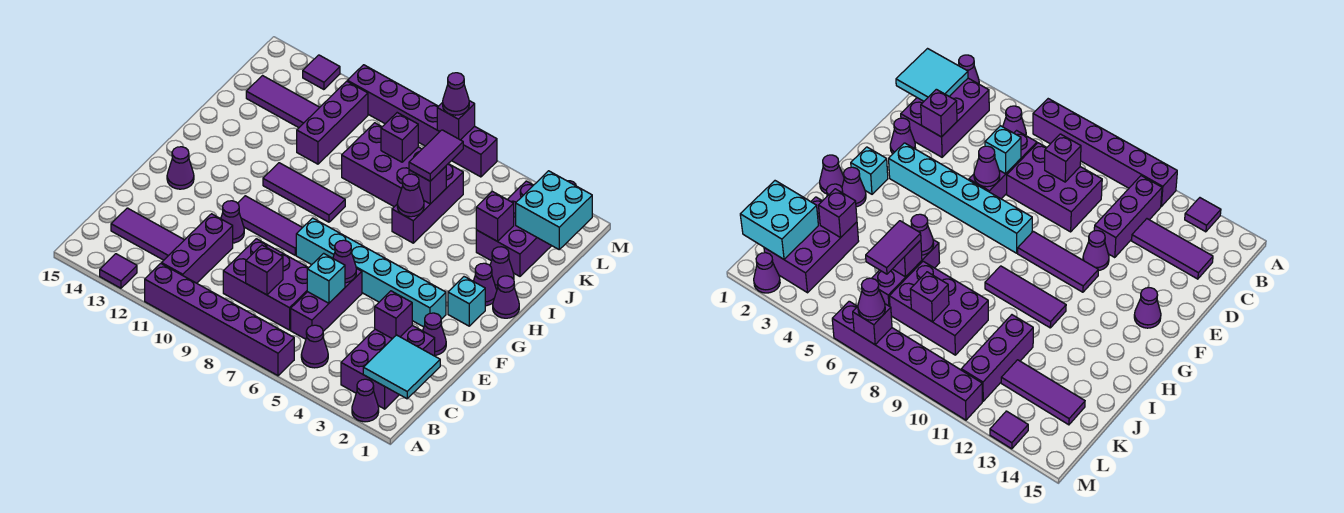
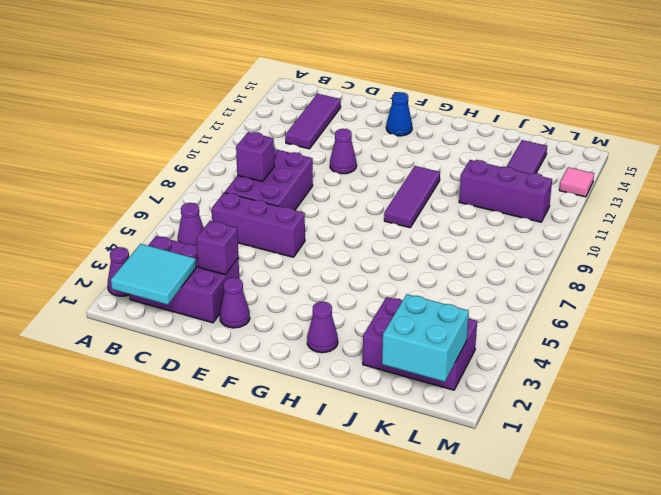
blue 1x1 cone [386,92,412,136] -> purple 1x1 cone [167,147,194,189]
pink 1x1 tile [559,167,594,197] -> purple 1x1 tile [303,55,340,90]
none -> purple 1x6 brick [145,263,294,376]
none -> purple 1x1 tile [100,254,137,288]
none -> purple 1x3 brick [161,214,233,283]
none -> cyan 1x6 brick [296,218,446,327]

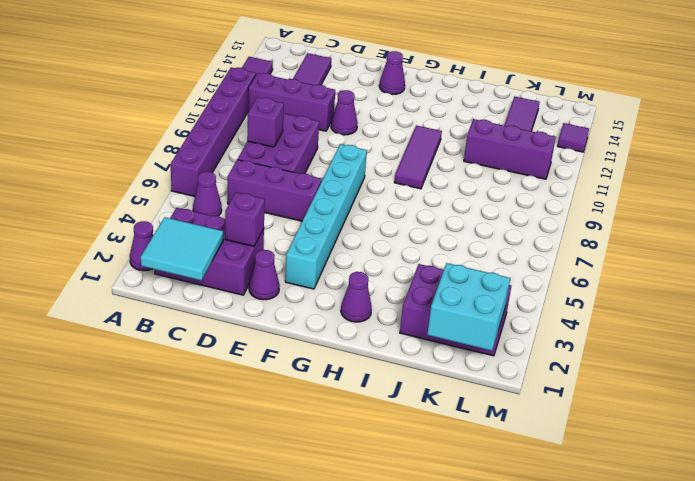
none -> purple 1x3 tile [238,196,302,255]
none -> cyan 1x1 brick [448,277,485,326]
none -> purple 1x1 cone [493,276,519,318]
none -> purple 1x1 cone [490,247,514,289]

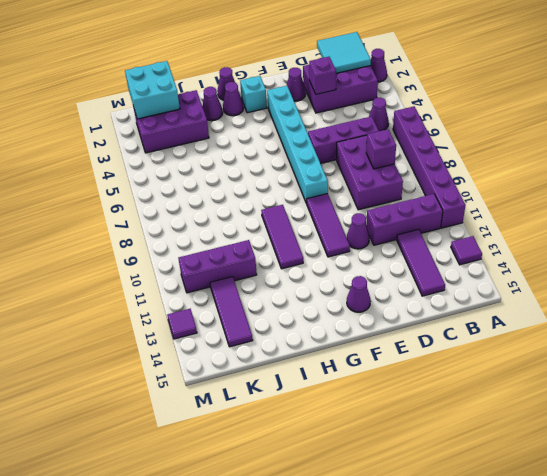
none -> purple 1x3 brick [392,164,463,243]
none -> purple 2x3 brick [342,123,422,207]
none -> purple 1x1 cone [754,253,780,293]
none -> purple 1x6 brick [347,65,497,177]

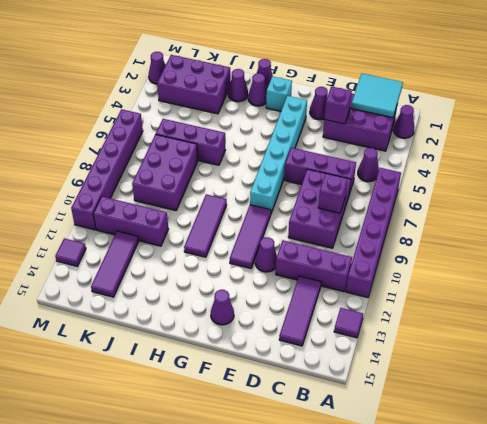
none -> cyan 1x1 brick [307,253,345,303]
none -> purple 1x1 cone [333,240,356,283]
none -> purple 1x1 cone [397,174,424,217]
none -> purple 1x1 brick [476,191,514,241]

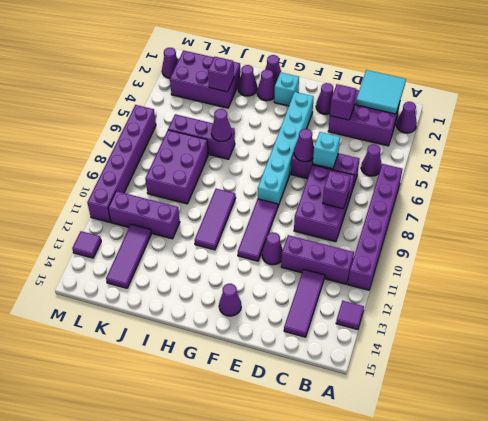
none -> purple 1x1 brick [409,166,446,204]
none -> cyan 2x2 brick [516,171,592,249]
none -> purple 1x1 brick [381,113,418,162]
none -> purple 1x1 brick [437,101,475,140]

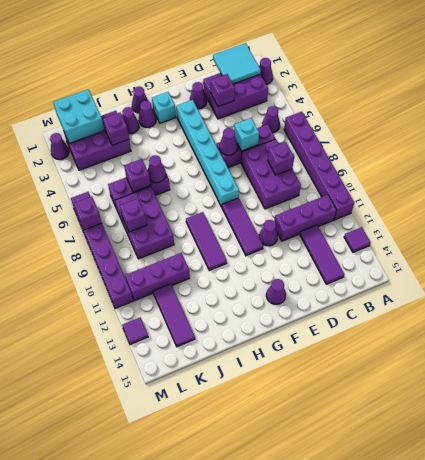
none -> purple 1x2 tile [409,130,463,181]
none -> purple 1x1 cone [443,73,469,115]

